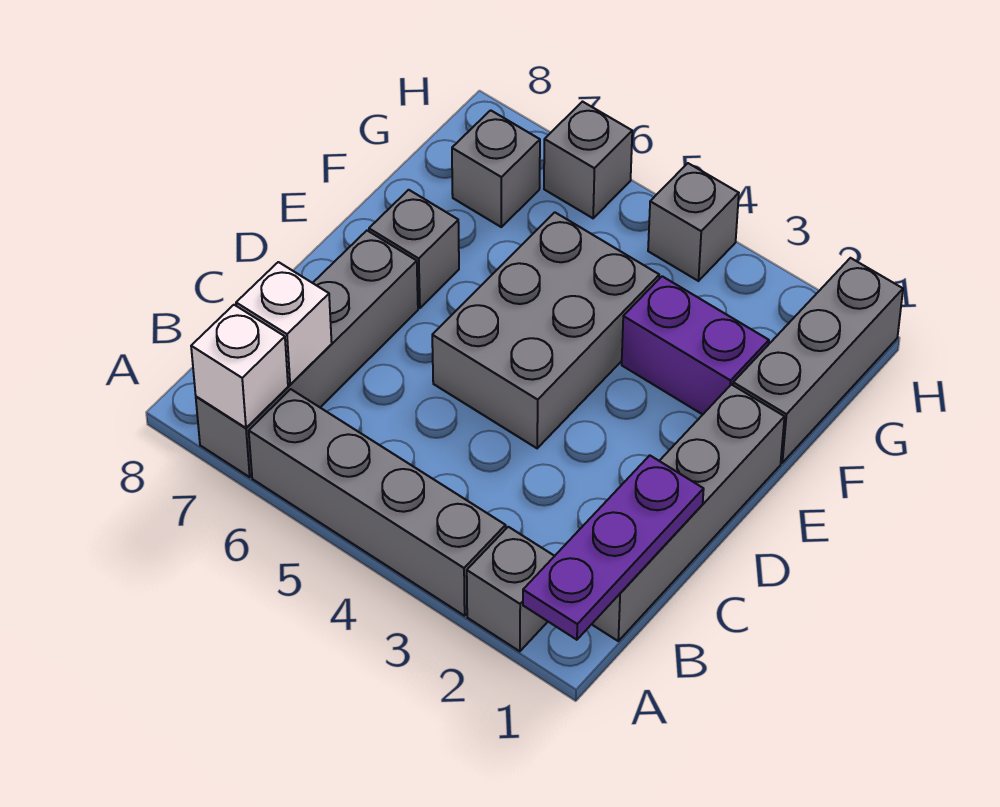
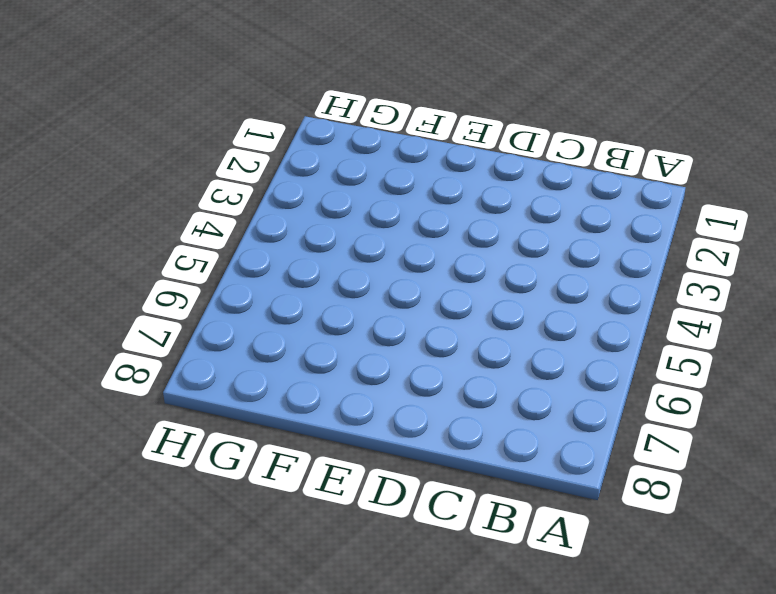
none -> grey 1x1 brick [467,527,554,651]
none -> grey 1x4 brick [249,389,506,616]
none -> grey 1x4 brick [196,231,418,477]

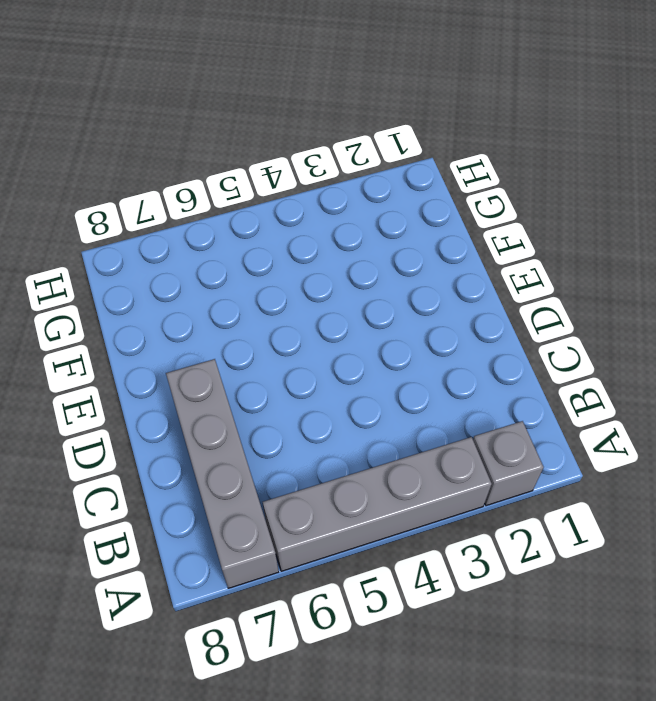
none -> grey 1x4 brick [592,384,784,641]
none -> grey 2x3 brick [432,212,659,448]
none -> grey 1x1 brick [369,190,459,308]

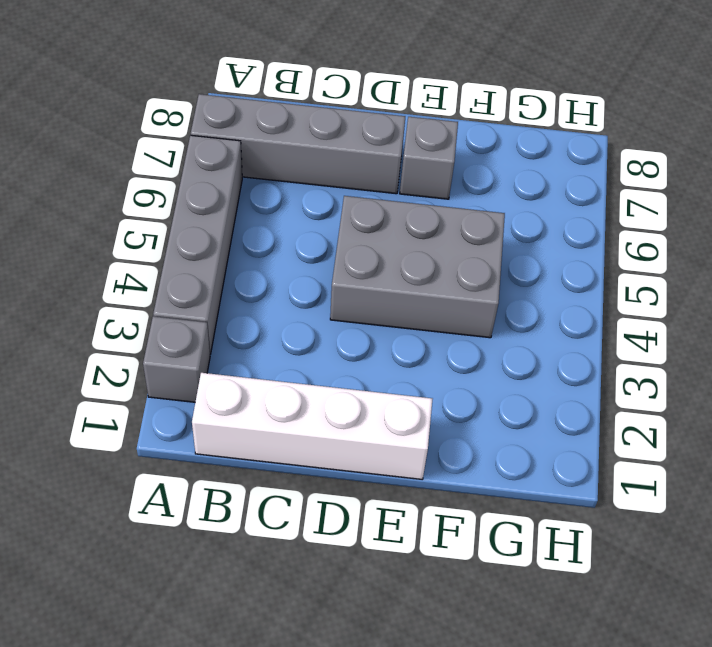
white 1x4 brick [192,373,432,479] -> grey 1x4 brick [592,384,784,641]
none -> grey 1x3 brick [733,258,903,463]
none -> purple 1x2 brick [622,276,769,415]
none -> grey 1x1 brick [452,110,540,227]

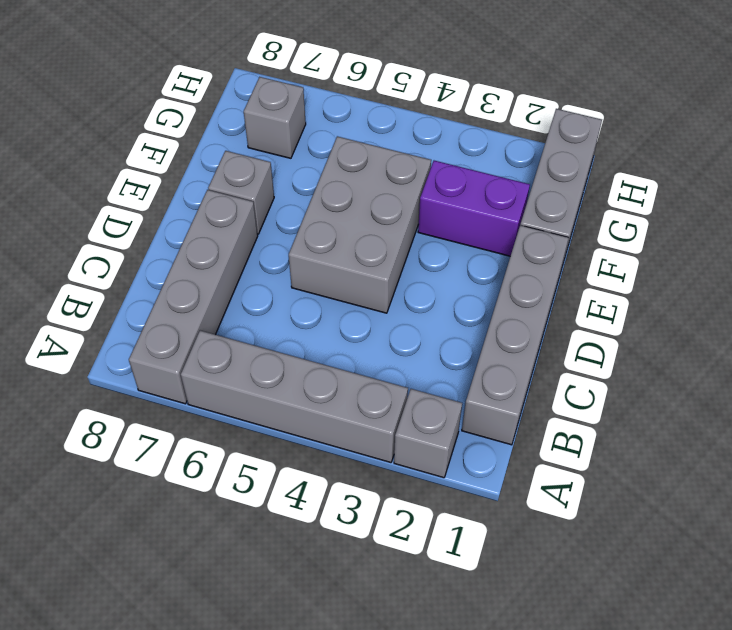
none -> grey 1x1 brick [648,163,739,281]
none -> grey 1x1 brick [544,102,632,218]
none -> purple 1x3 plate [523,455,704,640]

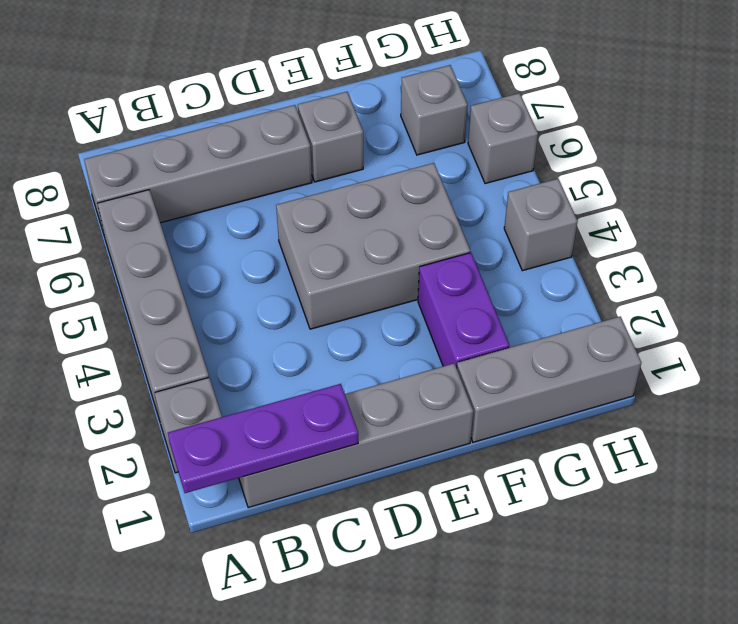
none -> white 1x1 brick [191,305,288,428]
none -> white 1x1 brick [236,262,332,384]

